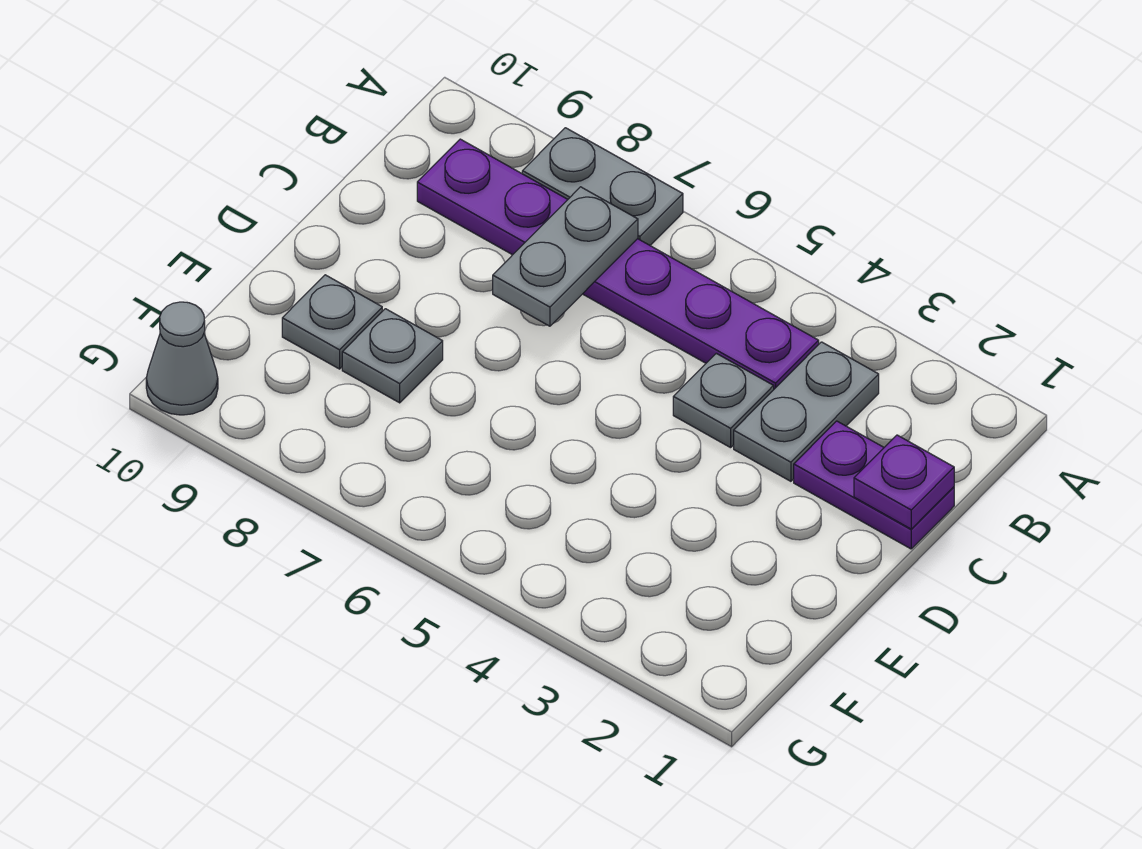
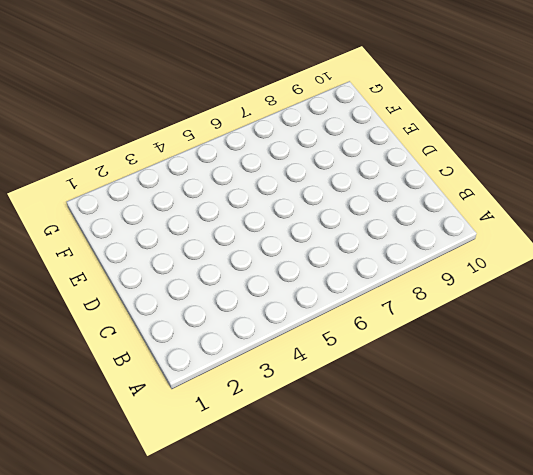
none -> grey 1x2 plate [522,128,683,245]
none -> grey 1x2 plate [734,342,879,481]

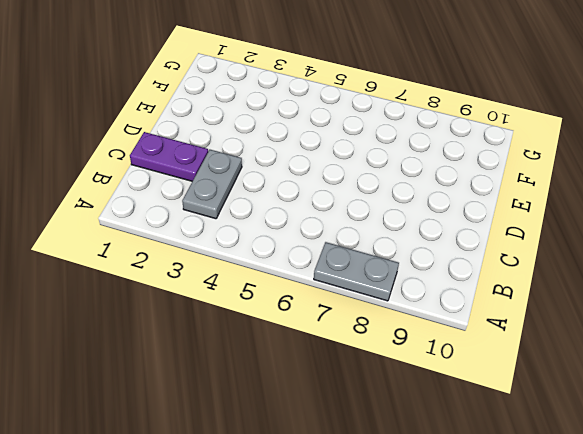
none -> purple 1x6 plate [417,139,819,389]
none -> grey 1x1 plate [673,353,774,448]

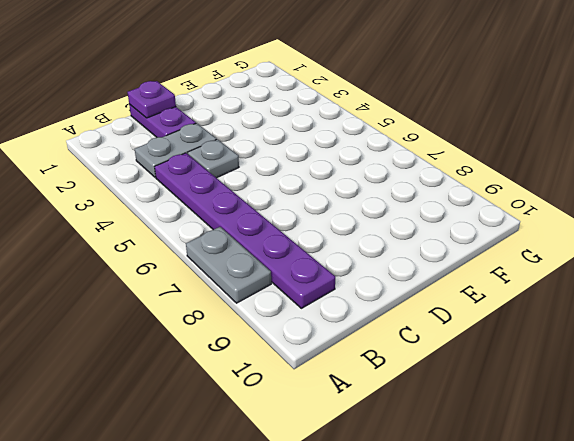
none -> grey 1x1 plate [342,309,443,403]
none -> grey 1x1 plate [282,275,382,369]

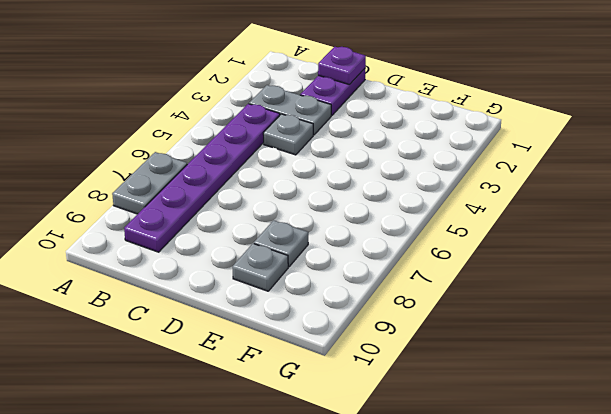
none -> grey 1x1 cone [146,302,218,415]
none -> grey 1x2 plate [493,187,638,326]

